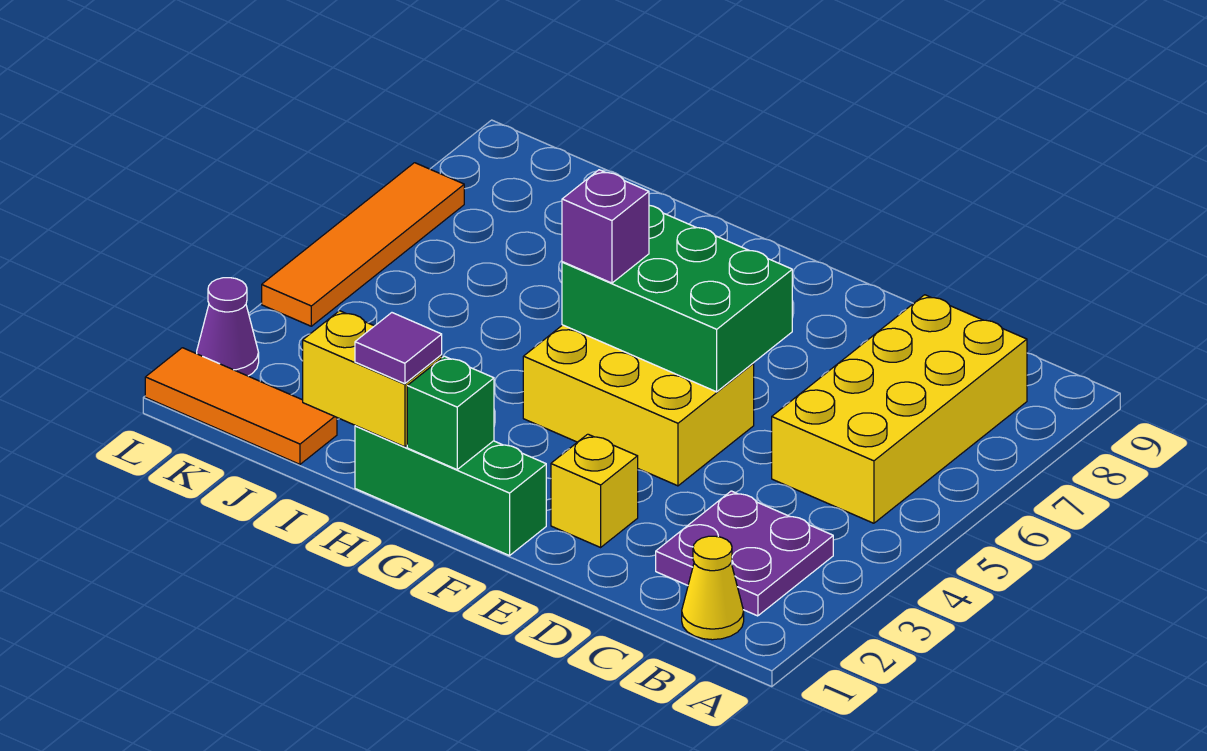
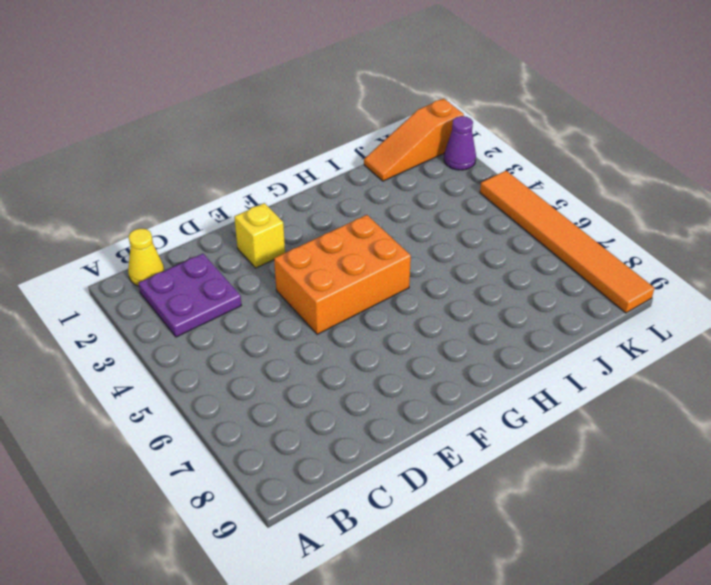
orange 2x3 brick [274,215,411,334] -> yellow 2x3 brick [523,325,754,486]
orange 1x3 slope [364,99,464,181] -> orange 1x3 tile [145,348,337,464]
orange 1x6 tile [480,171,654,313] -> orange 1x4 tile [262,163,464,326]
none -> yellow 2x4 brick [772,295,1027,523]
none -> green 1x3 brick [355,426,546,556]
none -> green 2x3 brick [562,205,792,392]

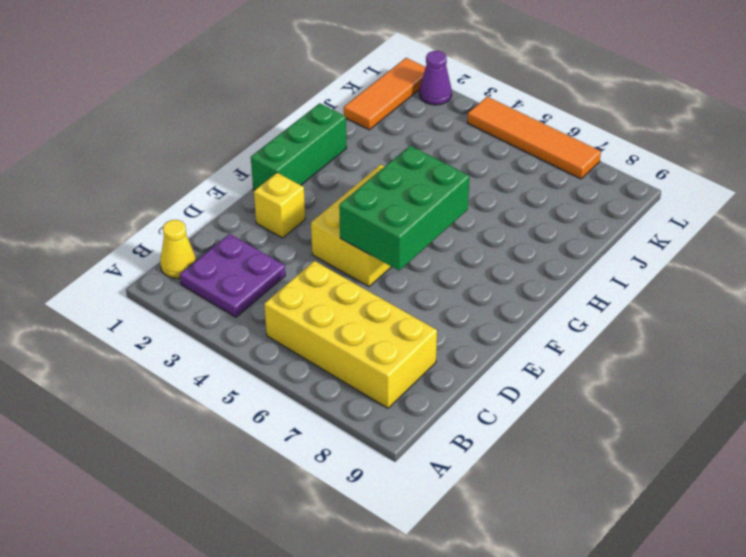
none -> green 1x1 brick [407,356,494,469]
none -> yellow 1x2 brick [303,311,442,447]
none -> purple 1x1 brick [562,170,649,283]

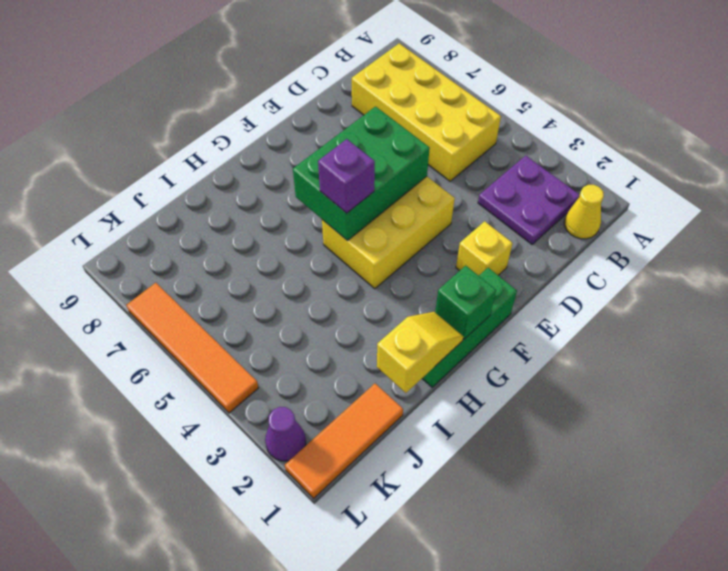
yellow 1x2 slope [377,312,463,393] -> yellow 1x2 brick [303,311,442,447]
none -> purple 1x1 tile [355,313,442,384]

